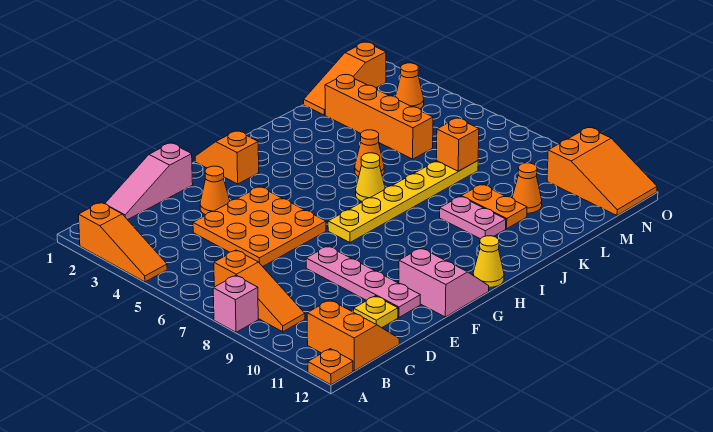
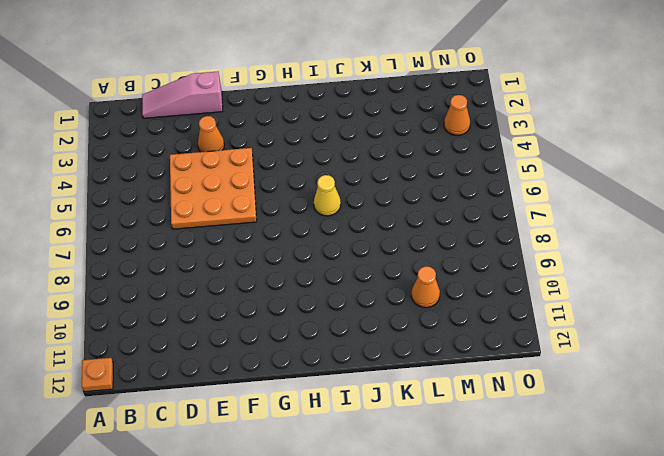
none -> orange 1x3 slope [78,203,167,282]
none -> pink 1x1 brick [213,275,258,332]
none -> orange 1x3 slope [214,250,305,332]

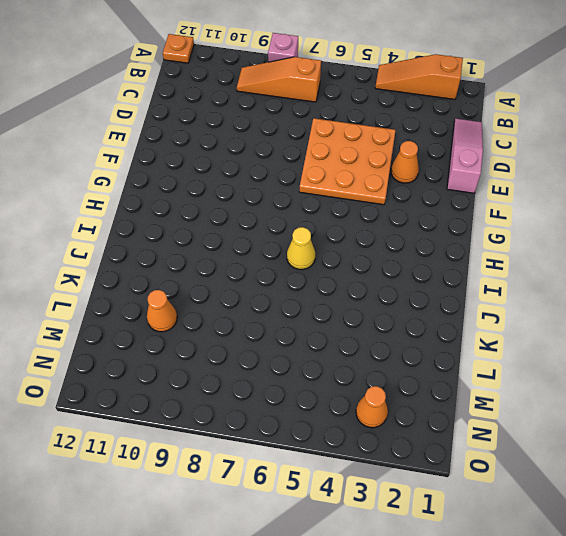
none -> orange 2x2 slope [307,300,399,371]
none -> yellow 1x1 plate [354,296,398,328]
none -> pink 1x4 plate [306,246,420,317]

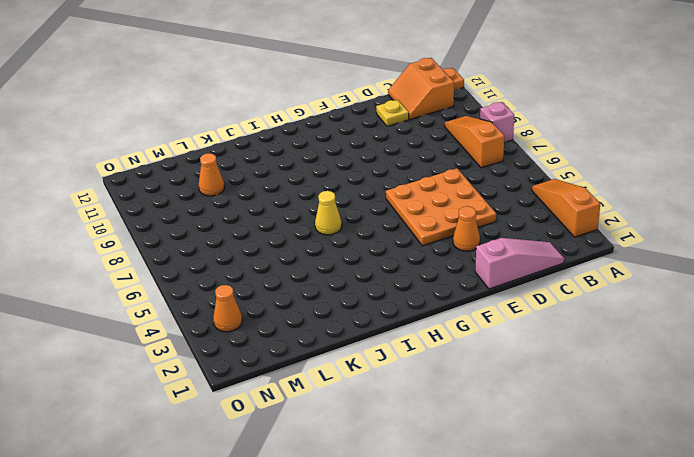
none -> pink 1x4 plate [306,246,420,317]
none -> pink 2x2 slope [399,248,489,317]
none -> orange 1x2 slope [195,131,259,184]

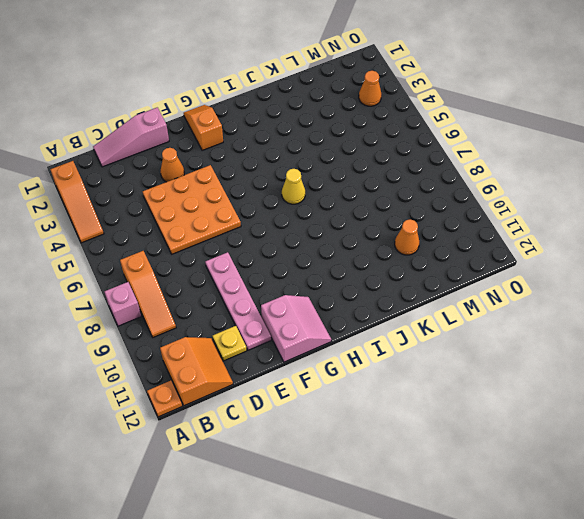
none -> yellow 1x6 plate [328,161,478,243]
none -> yellow 1x1 cone [473,236,504,287]
none -> orange 1x1 cone [355,130,384,177]

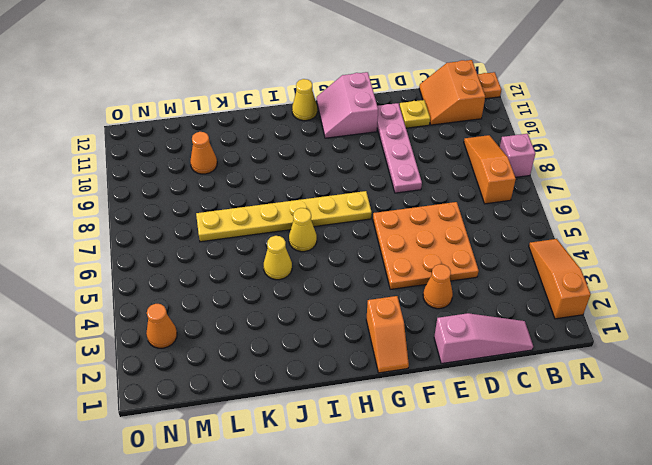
yellow 1x1 cone [264,236,292,280] -> orange 1x1 cone [355,130,384,177]
none -> pink 1x2 plate [440,196,506,239]
none -> orange 1x2 plate [461,184,527,229]
none -> orange 1x3 slope [304,42,386,115]

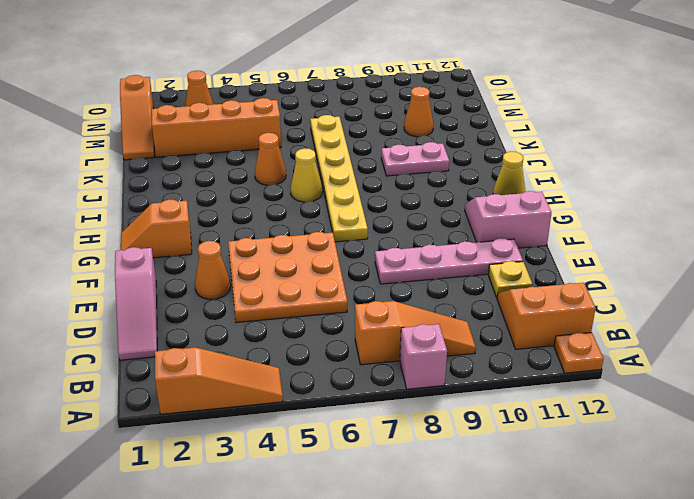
none -> orange 1x2 plate [461,184,527,229]
none -> orange 2x3 slope [547,128,657,215]
none -> orange 1x1 brick [436,118,479,171]

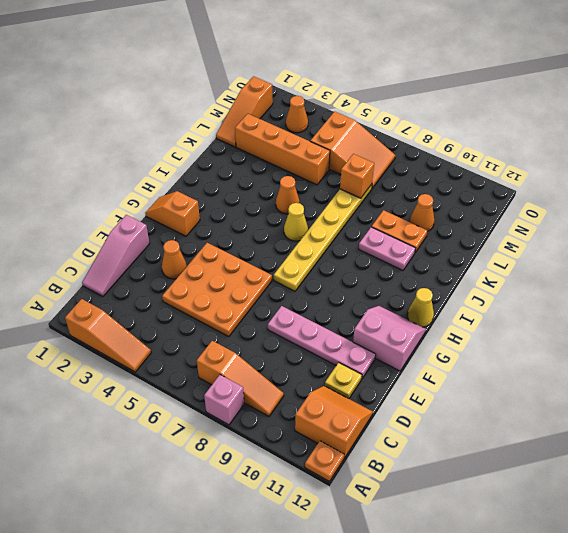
orange 2x3 slope [310,112,395,188] -> orange 2x3 slope moved to [547,128,657,215]

